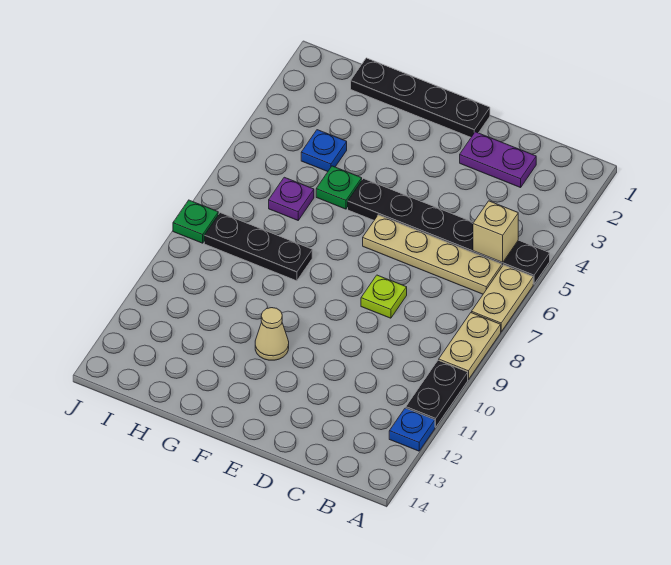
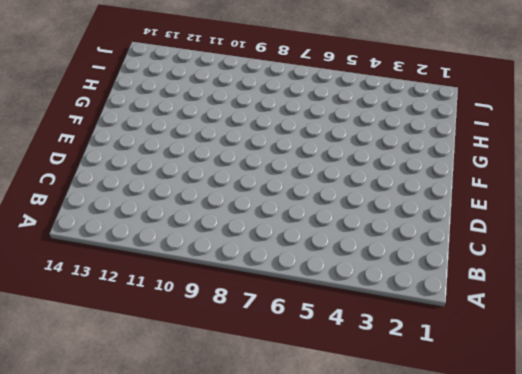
none -> black 1x6 plate [348,178,550,284]
none -> tan 1x2 plate [472,265,533,332]
none -> tan 1x2 plate [439,313,501,380]

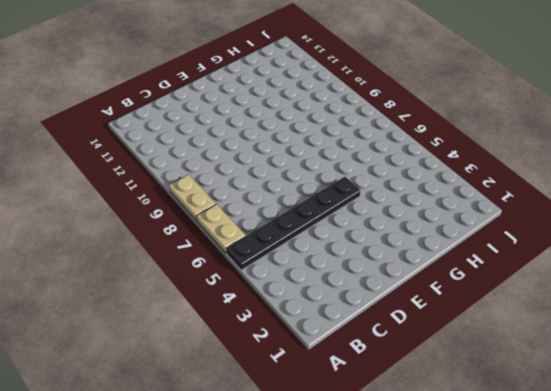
none -> black 1x2 plate [406,360,468,427]
none -> blue 1x1 plate [389,408,435,451]
none -> tan 1x4 plate [363,215,502,294]

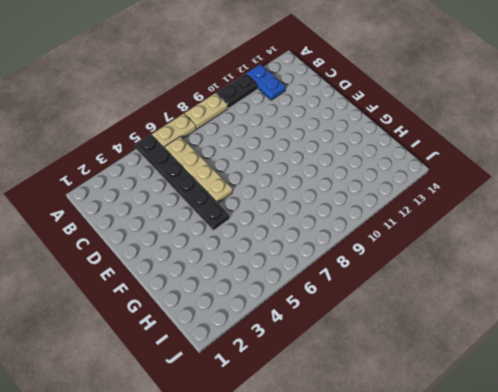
blue 1x2 plate [246,64,286,100] -> blue 1x1 plate [389,408,435,451]
none -> purple 1x2 plate [460,132,536,188]
none -> lime 1x1 plate [361,275,407,318]
none -> black 1x4 plate [351,58,490,137]

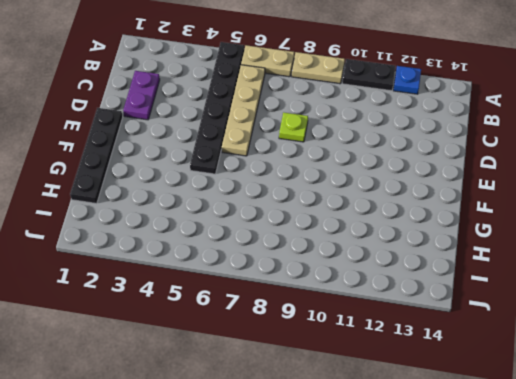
none -> tan 1x1 cone [255,308,289,360]
none -> green 1x1 plate [316,166,362,209]
none -> black 1x3 plate [204,213,312,281]

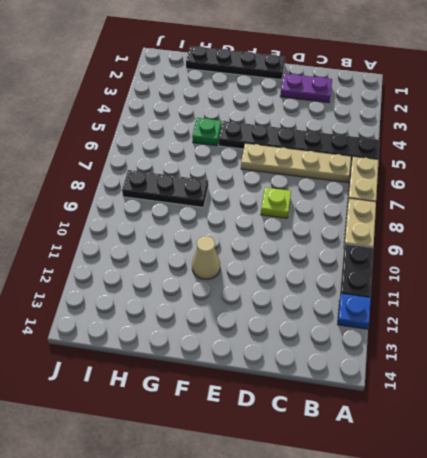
none -> blue 1x1 plate [301,130,347,172]
none -> purple 1x1 plate [269,177,314,220]
none -> green 1x1 plate [173,200,218,243]

